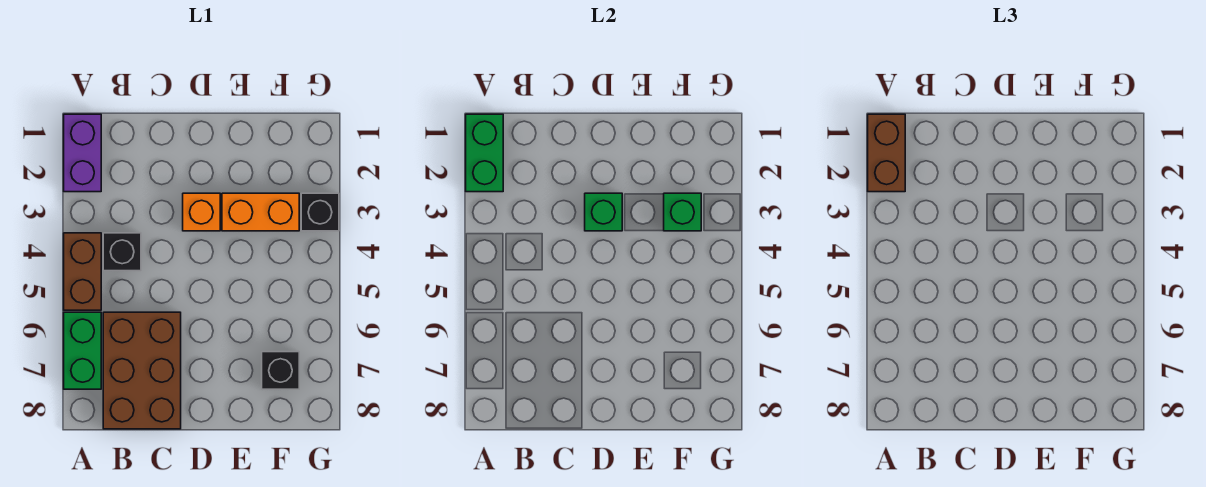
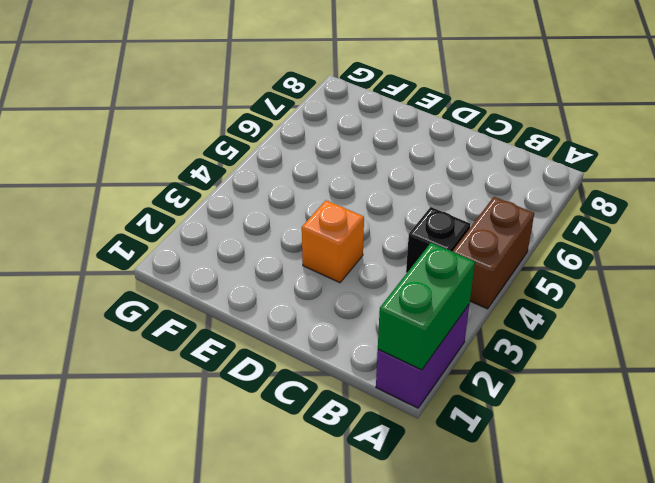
none -> green 1x2 brick [64,312,101,389]
none -> brown 2x3 brick [103,312,181,429]
none -> orange 1x2 brick [222,193,299,231]

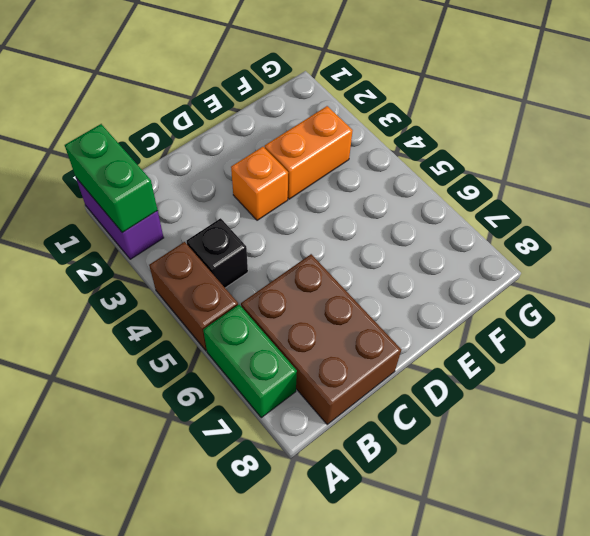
none -> black 1x1 brick [262,352,299,389]
none -> black 1x1 brick [301,193,339,231]
none -> green 1x1 brick [585,193,622,231]

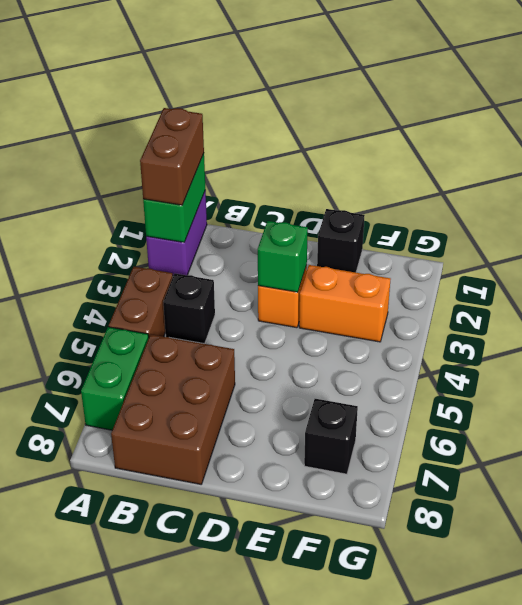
black 1x1 brick [317,209,365,273] -> black 1x1 brick moved to [301,193,339,231]
none -> green 1x1 brick [664,193,701,231]

